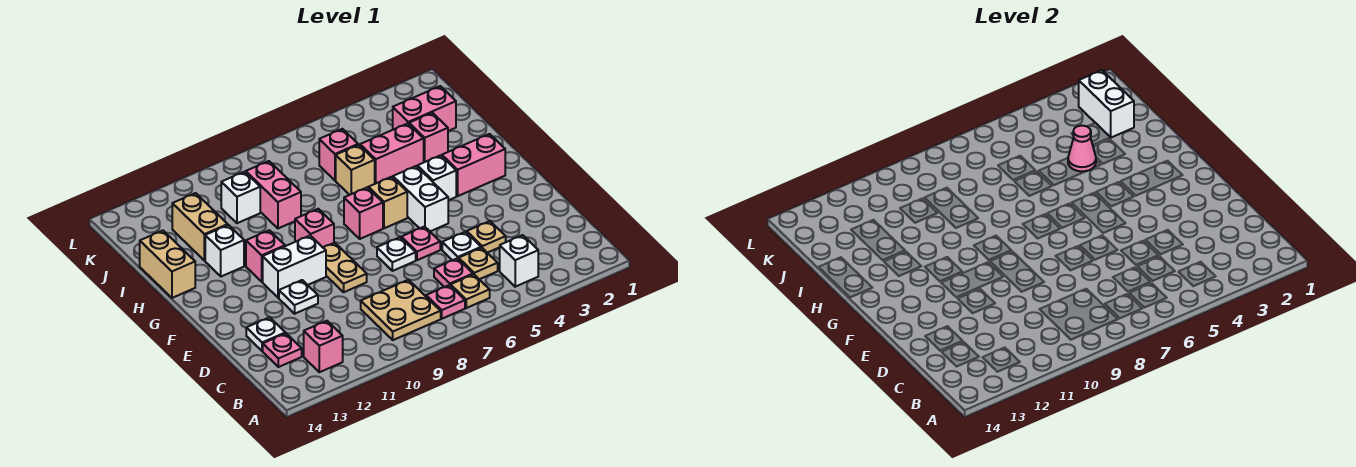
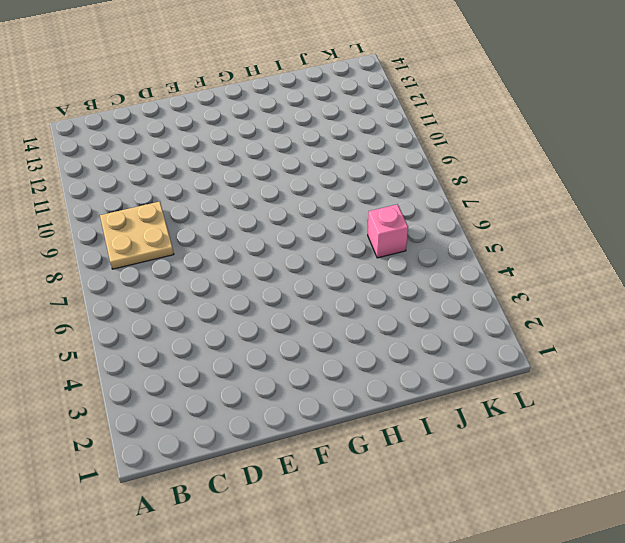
none -> white 1x1 brick [500,235,538,287]
none -> tan 1x1 plate [451,274,490,308]
none -> pink 1x1 plate [426,285,465,319]
none -> pink 1x1 brick [304,321,343,372]

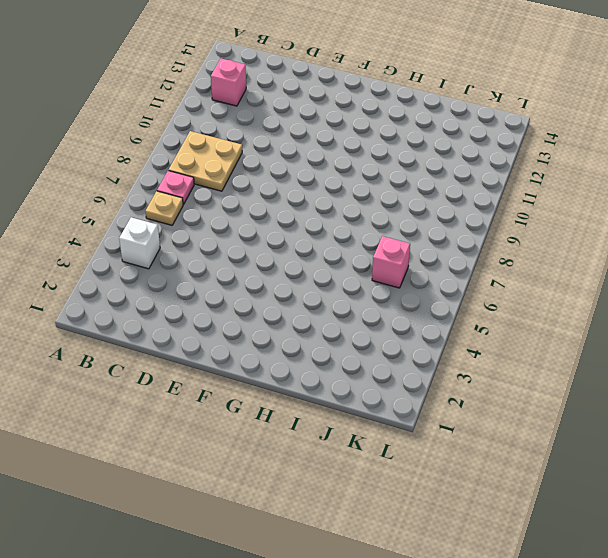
none -> tan 1x1 plate [459,248,498,279]
none -> pink 1x1 plate [434,258,473,287]
none -> pink 1x1 plate [263,333,302,367]
none -> tan 1x1 plate [467,221,506,253]

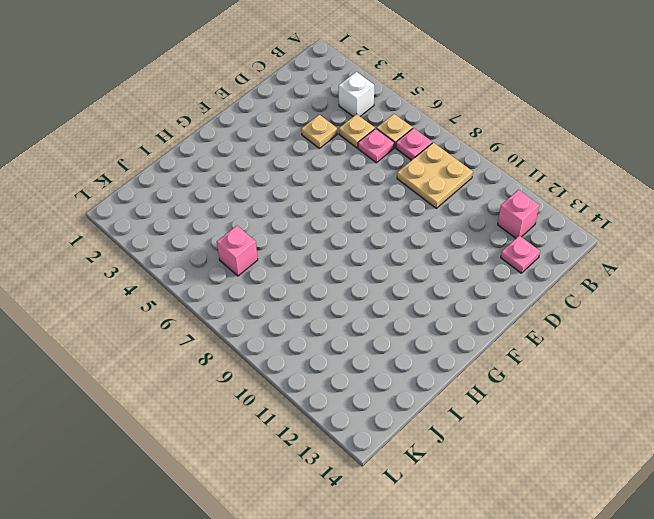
none -> white 1x1 plate [442,232,481,260]
none -> white 1x1 plate [246,317,285,351]
none -> pink 1x1 plate [401,227,440,260]
none -> white 1x1 plate [377,237,416,271]

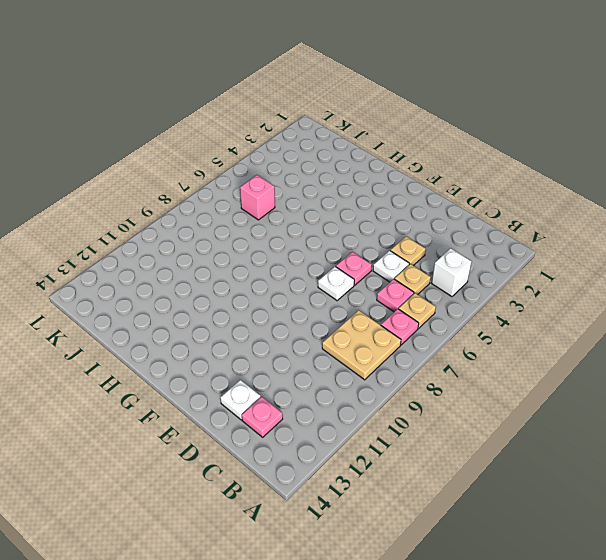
none -> pink 1x1 brick [304,321,343,372]
none -> tan 1x2 plate [323,243,367,292]
none -> white 1x1 plate [279,280,318,314]
none -> white 1x2 brick [393,166,448,231]

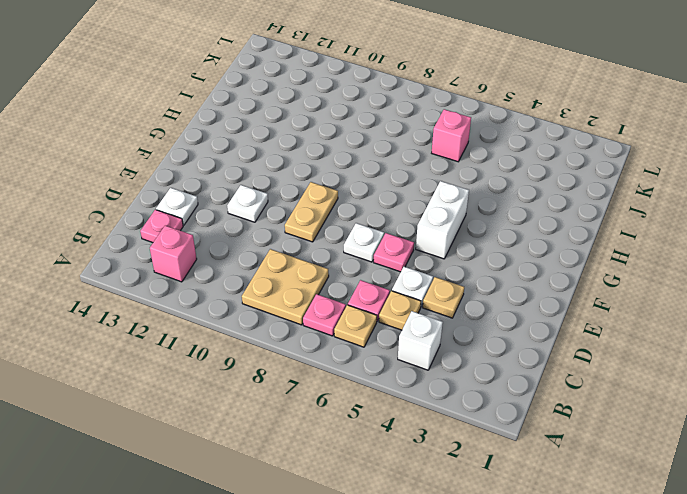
none -> white 1x2 brick [263,236,326,298]
none -> pink 1x2 brick [442,134,505,196]
none -> white 1x1 brick [417,155,456,200]
none -> tan 1x1 brick [368,177,407,228]

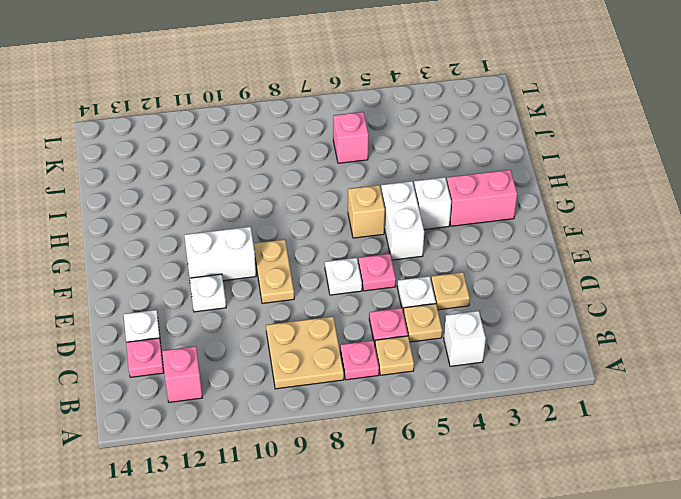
none -> pink 1x1 brick [344,187,383,239]
none -> pink 1x1 brick [295,209,334,247]
none -> pink 1x1 brick [246,230,285,282]
none -> white 1x1 brick [205,225,244,276]

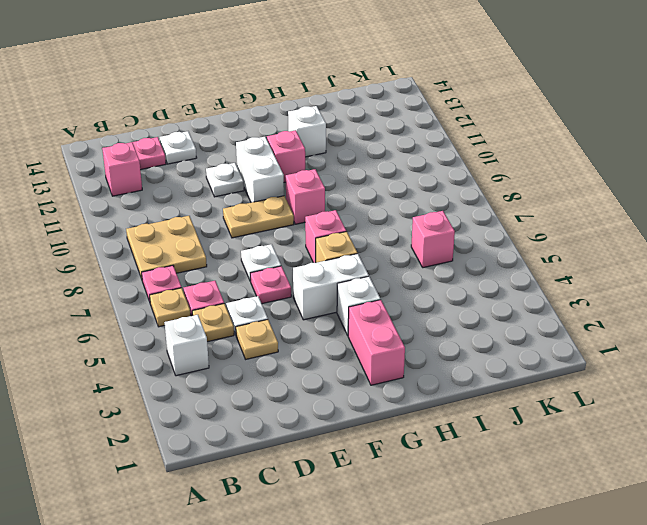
none -> tan 1x2 brick [140,231,195,298]
none -> pink 1x1 brick [409,113,448,162]
none -> pink 1x2 brick [360,123,424,184]
none -> tan 1x1 brick [336,145,375,195]

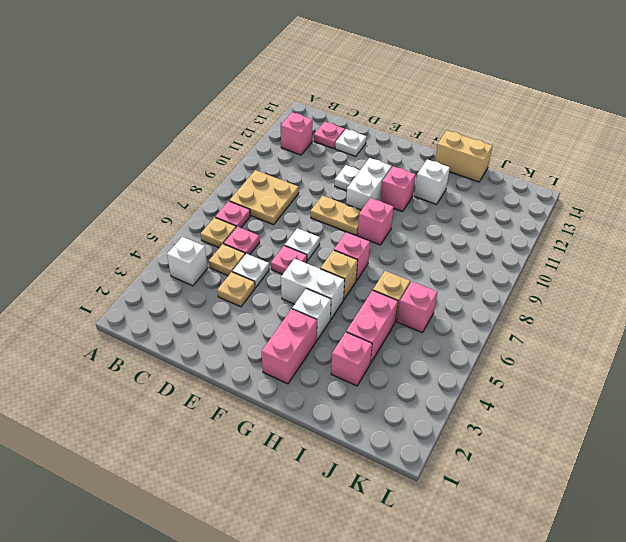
none -> pink 1x2 brick [246,161,301,228]
none -> tan 1x2 brick [172,193,228,261]
none -> pink 1x2 brick [393,86,456,131]
none -> white 1x1 brick [221,172,260,223]

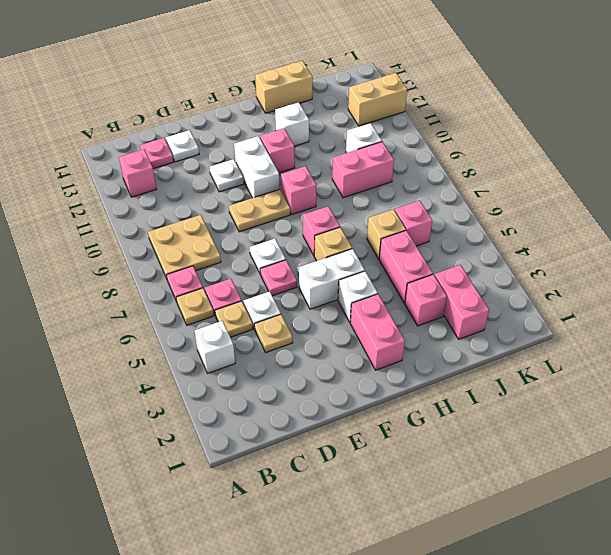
tan 1x2 brick [348,73,407,126] -> tan 1x2 brick moved to [172,193,228,261]
none -> pink 1x1 cone [1068,126,1096,171]
none -> white 1x2 brick [1079,70,1134,138]

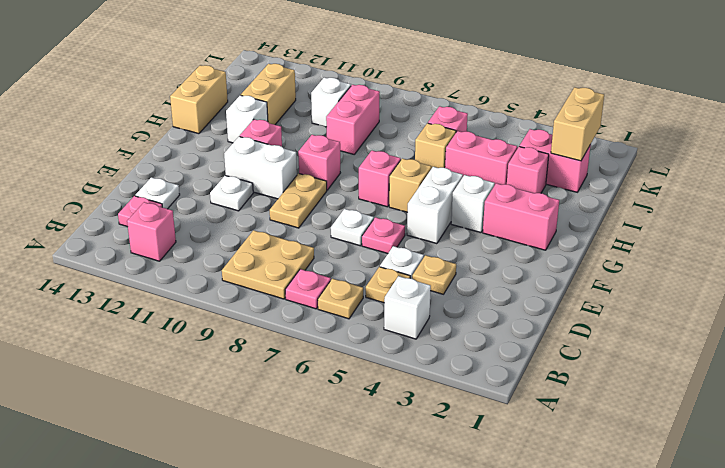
tan 1x2 brick [551,87,604,161] -> white 1x2 brick [1079,70,1134,138]
none -> pink 1x1 plate [434,258,473,287]
none -> pink 1x1 cone [1068,126,1096,171]

